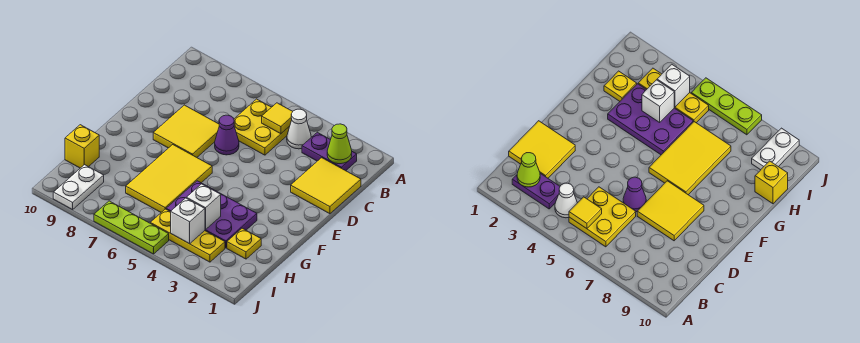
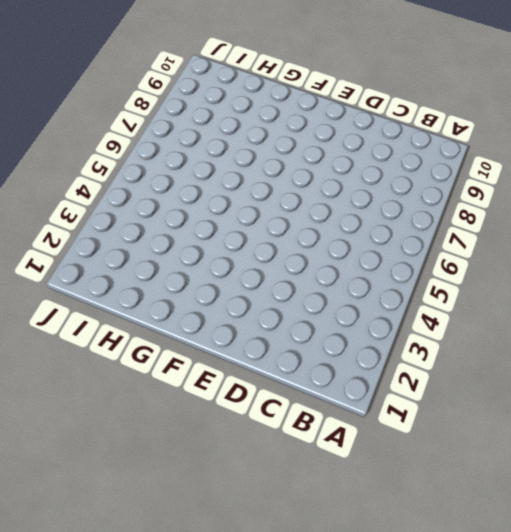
none -> purple 1x2 plate [302,132,357,171]
none -> white 1x1 cone [287,109,311,149]
none -> yellow 2x2 plate [234,99,290,155]

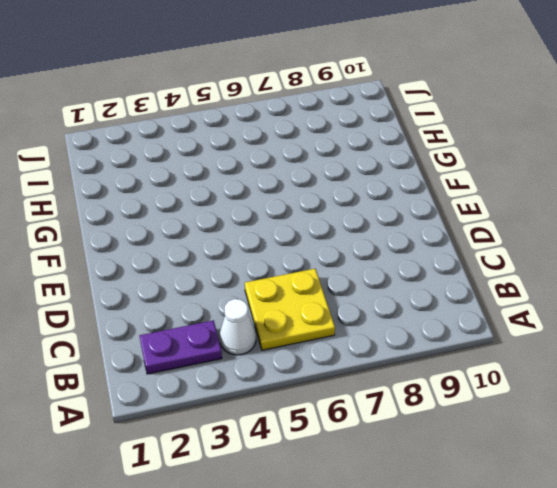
none -> yellow 2x2 tile [291,158,361,214]
none -> purple 1x1 cone [215,115,239,155]
none -> yellow 2x2 tile [153,105,219,157]

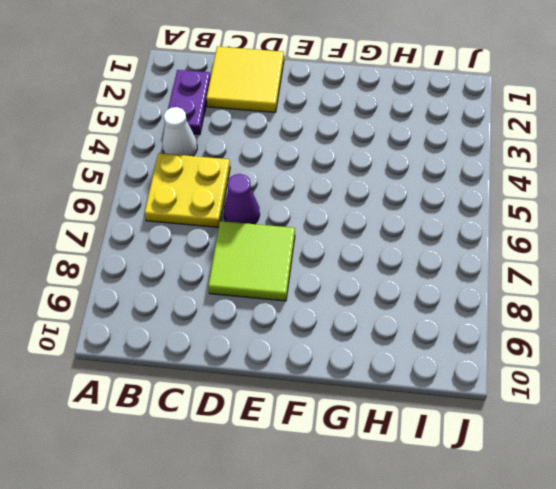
lime 2x2 tile [208,221,295,301] -> yellow 2x2 tile [153,105,219,157]
none -> yellow 2x3 tile [126,145,212,212]
none -> purple 2x3 plate [166,181,257,248]
none -> yellow 1x1 plate [227,228,261,259]

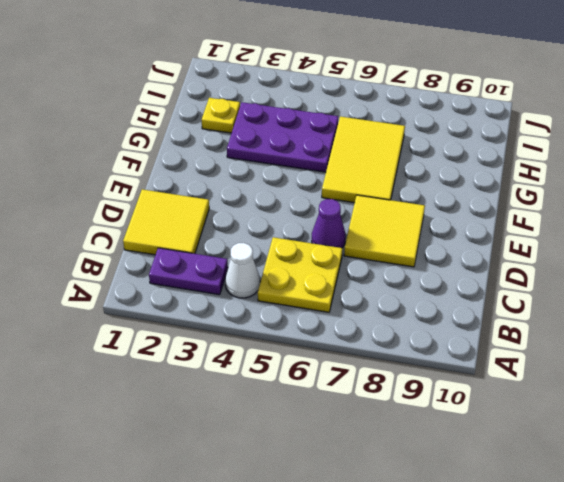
none -> yellow 1x1 brick [65,125,99,168]
none -> yellow 1x3 plate [150,209,225,262]
none -> white 1x2 plate [53,165,104,210]

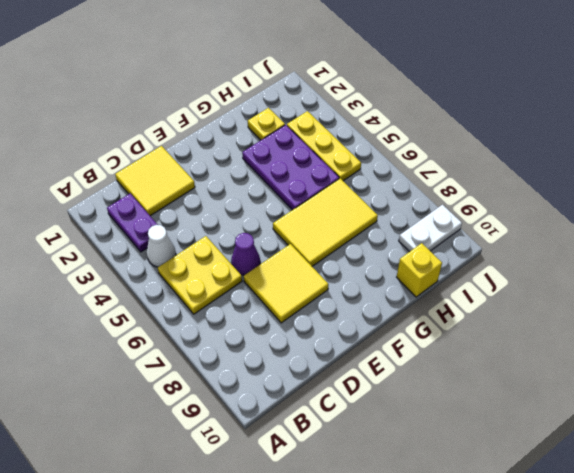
none -> lime 1x3 plate [94,201,169,254]
none -> lime 1x1 cone [327,124,352,164]
none -> yellow 1x1 tile [262,103,293,134]

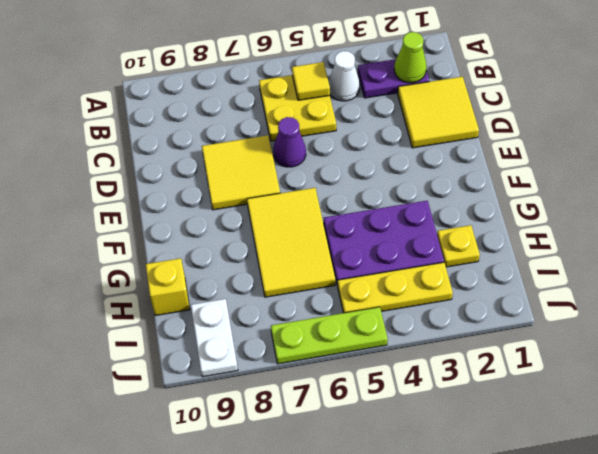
none -> white 1x1 brick [186,184,221,230]
none -> white 1x1 brick [171,198,205,244]

